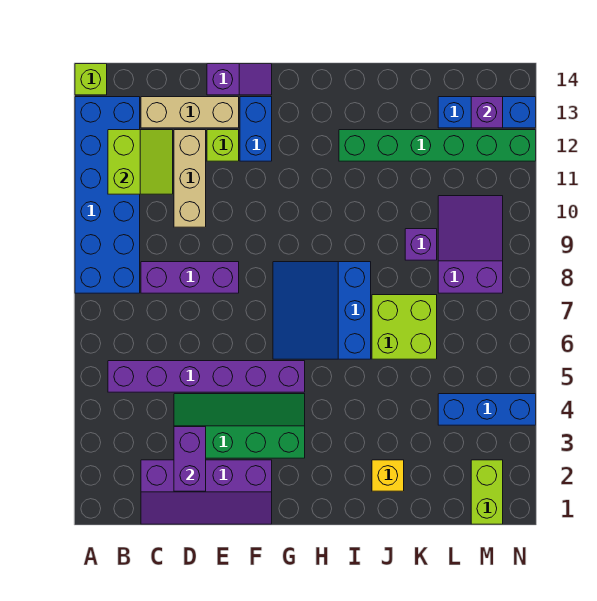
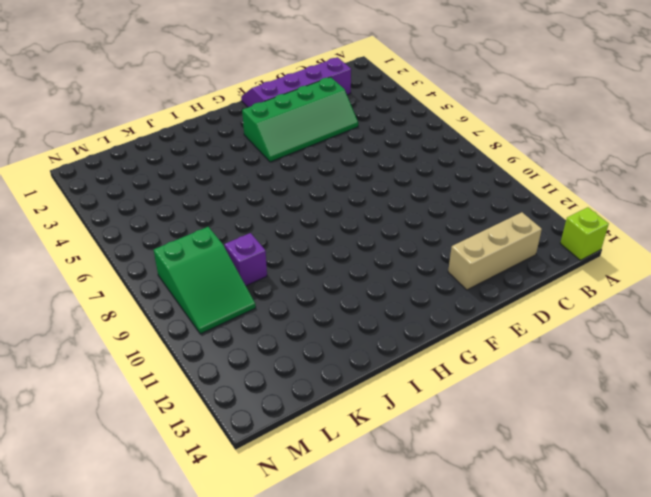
green 2x3 slope [154,227,256,334] -> purple 2x3 slope [438,196,503,293]
none -> blue 2x6 brick [75,97,140,293]
none -> purple 1x6 brick [108,361,305,392]
none -> purple 1x3 brick [141,262,239,293]

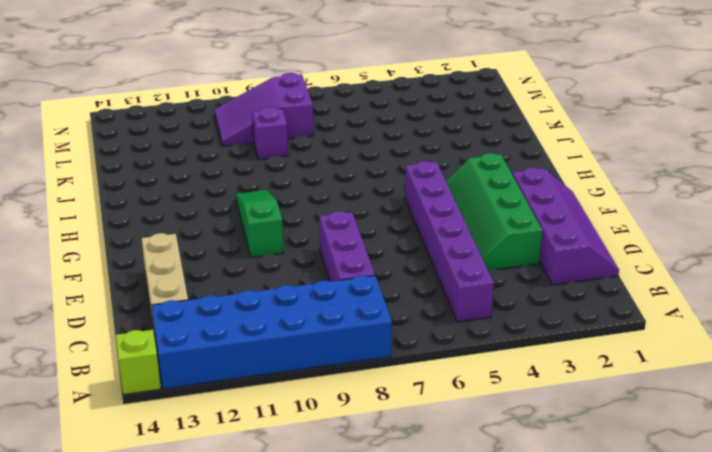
green 1x3 slope [236,190,284,257] -> none
none -> tan 1x3 brick [174,130,206,227]
none -> lime 1x1 brick [207,130,239,161]
none -> purple 1x2 slope [207,64,272,95]

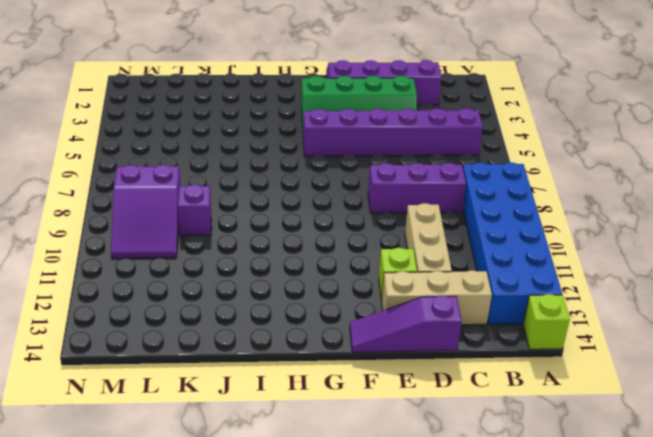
purple 1x3 slope [350,296,462,352] -> purple 1x2 slope [207,64,272,95]
none -> blue 1x2 brick [240,97,272,161]
none -> blue 3x3 slope [273,262,371,359]
none -> green 1x6 brick [339,130,536,161]

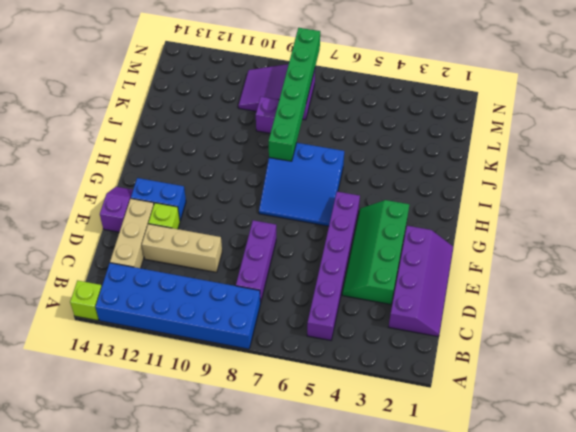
green 1x6 brick [269,28,320,161] -> green 1x6 brick moved to [339,130,536,161]
none -> yellow 1x1 brick [372,460,404,491]
none -> lime 2x2 brick [372,295,437,359]
none -> blue 1x3 brick [438,394,536,425]

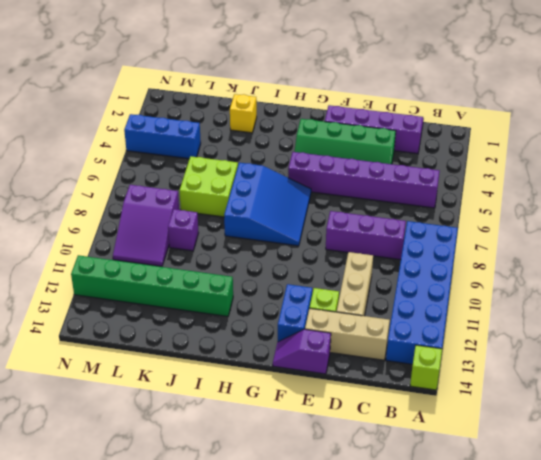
none -> blue 1x3 brick [438,97,536,128]
none -> lime 1x2 brick [471,460,503,524]
none -> lime 2x2 slope [108,130,173,194]

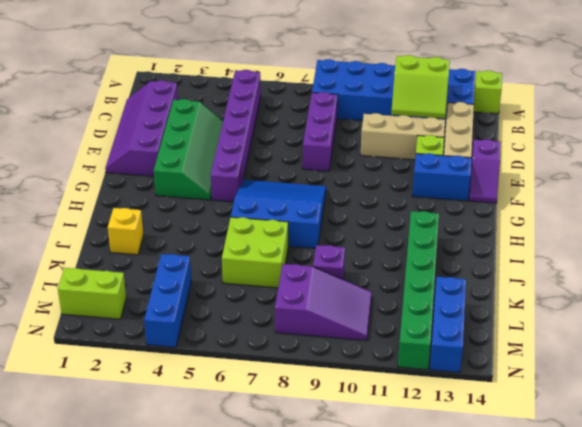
none -> purple 1x2 brick [174,427,206,491]
none -> purple 1x1 brick [471,97,503,128]

